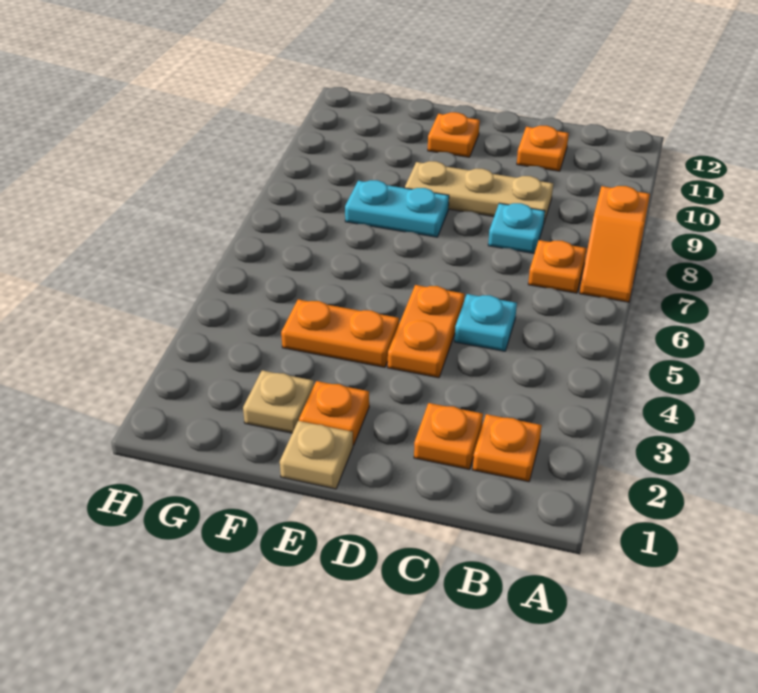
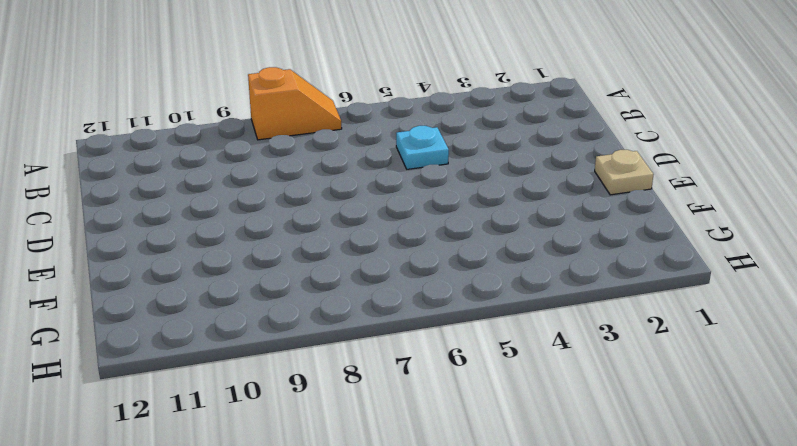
none -> orange 1x1 plate [473,414,542,482]
none -> orange 1x1 plate [528,240,587,293]
none -> orange 1x1 plate [414,403,483,469]

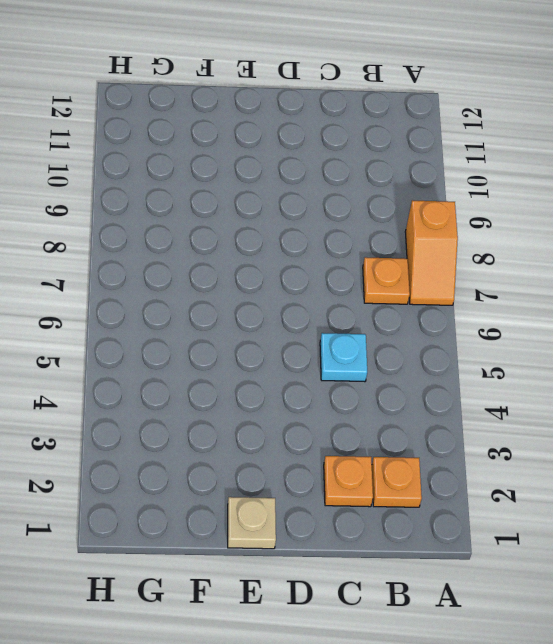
none -> cyan 1x1 plate [488,203,545,254]
none -> tan 1x3 plate [405,161,553,222]
none -> orange 1x1 plate [517,126,569,171]

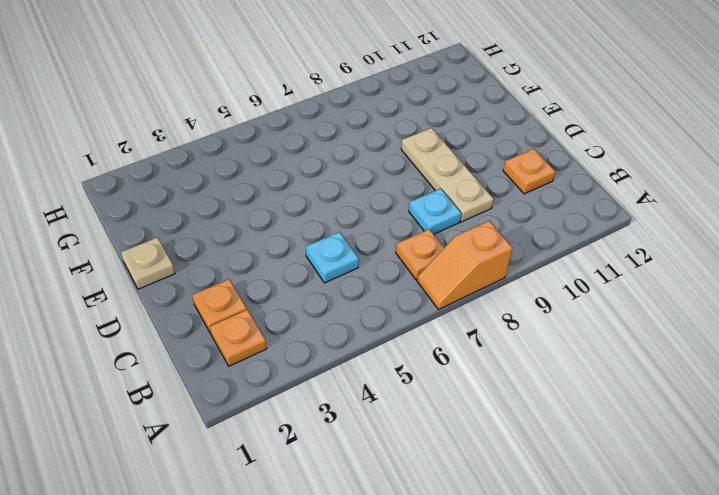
none -> orange 1x2 plate [388,285,464,378]
none -> orange 1x1 plate [299,381,369,446]
none -> orange 1x2 plate [281,299,399,367]

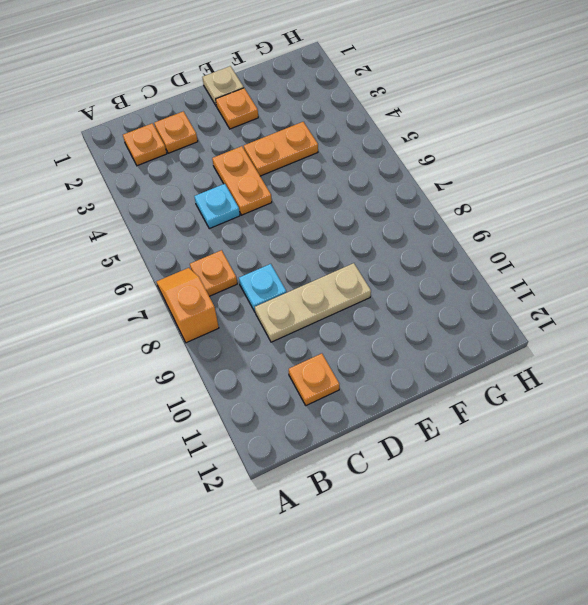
none -> cyan 1x2 plate [345,180,449,237]
none -> orange 1x1 plate [428,112,480,157]
none -> tan 1x1 plate [243,370,314,433]

